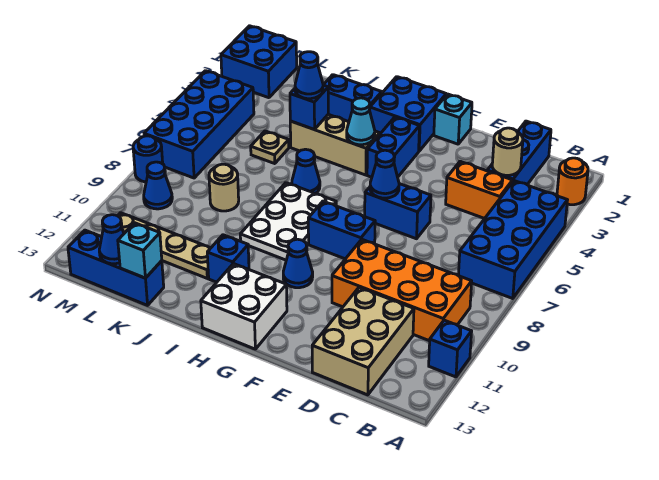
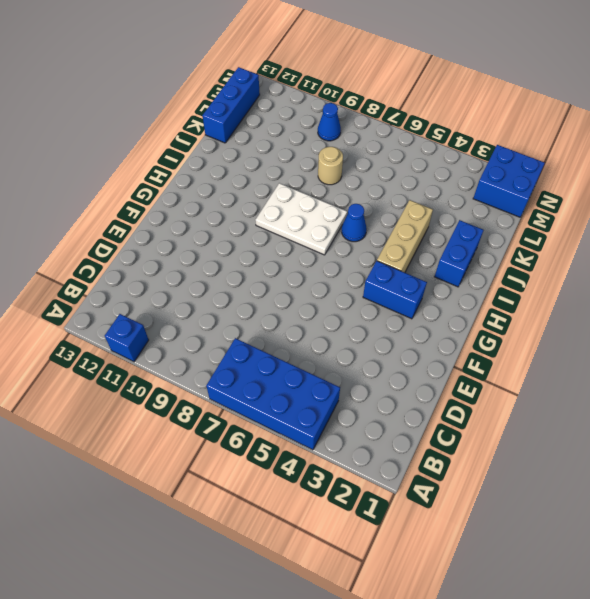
none -> orange 1x1 round brick [557,158,588,205]
none -> orange 2x4 brick [332,239,472,341]
none -> blue 1x3 brick [487,121,551,185]
none -> orange 1x2 brick [446,161,512,219]

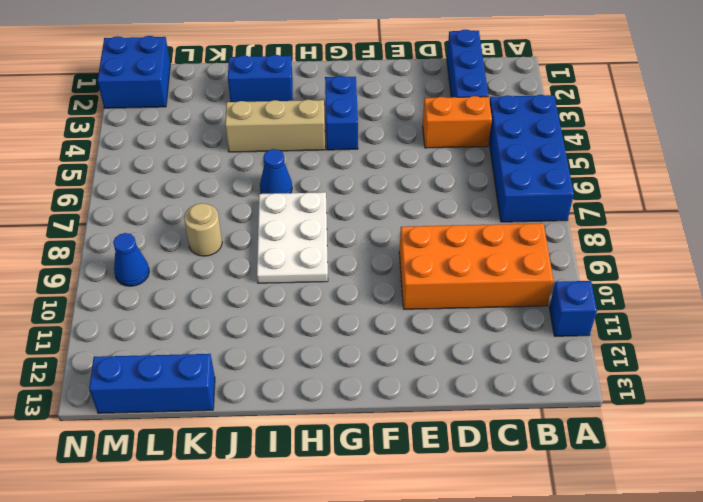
none -> orange 1x1 round brick [557,158,588,205]
none -> tan 2x3 brick [312,287,414,395]
none -> blue 1x2 brick [365,184,431,239]
none -> cyan 1x1 brick [434,94,472,144]

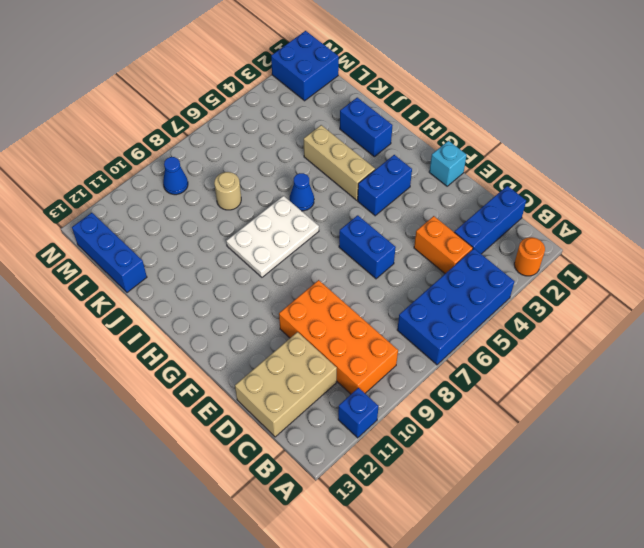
none -> blue 1x2 brick [308,201,375,259]
none -> blue 2x2 brick [370,77,446,151]
none -> blue 1x1 cone [283,239,313,288]
none -> white 2x2 brick [201,264,287,349]

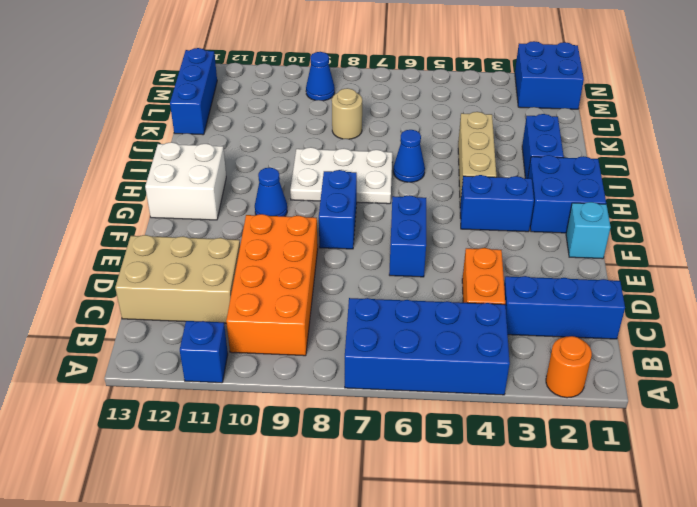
none -> blue 1x1 brick [207,235,249,282]
none -> tan 1x4 plate [118,213,210,278]
none -> tan 1x1 plate [251,131,289,164]
none -> blue 2x4 brick [144,71,254,178]

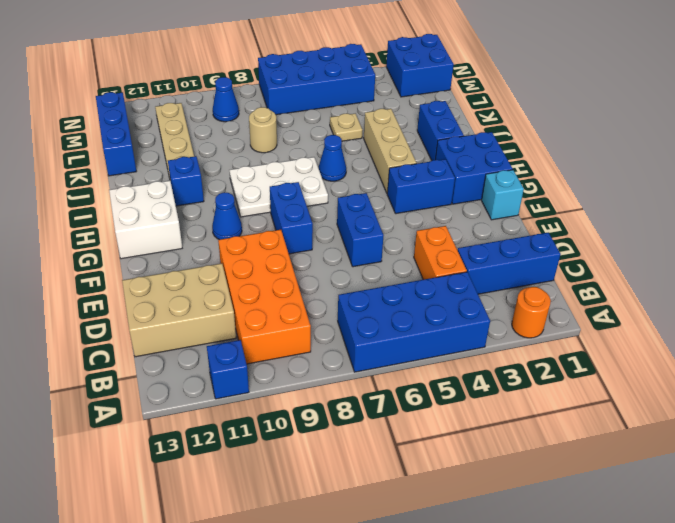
none -> blue 1x1 round brick [133,136,163,182]
none -> tan 1x1 round brick [492,128,523,175]
none -> blue 1x1 cone [370,150,399,198]
none -> cyan 1x1 cone [347,98,375,145]

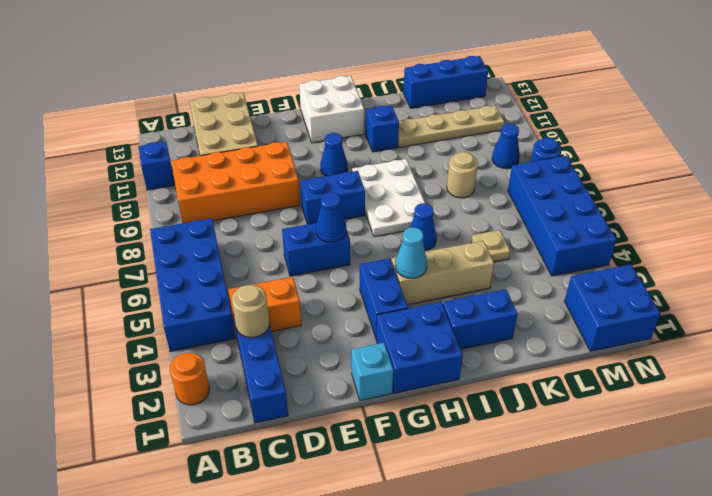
none -> blue 1x1 brick [290,85,328,130]
none -> cyan 1x1 brick [118,223,162,278]
none -> blue 1x1 cone [99,215,124,264]
none -> blue 1x1 cone [295,52,323,99]

